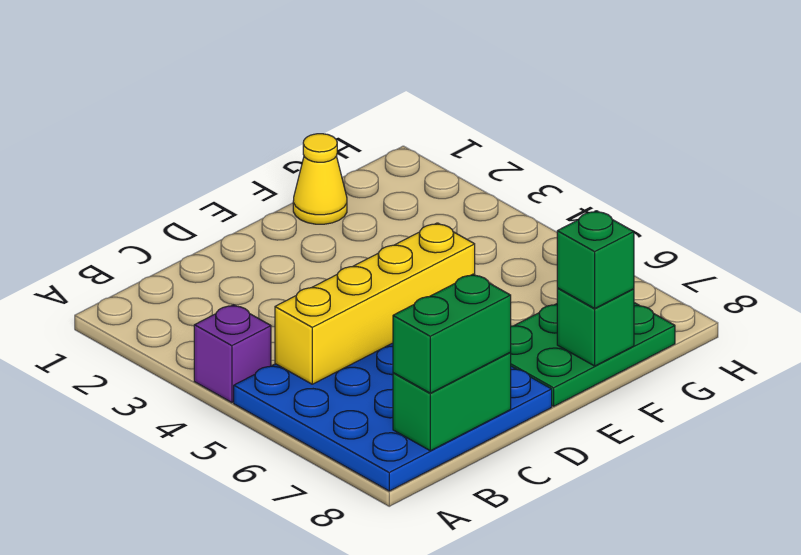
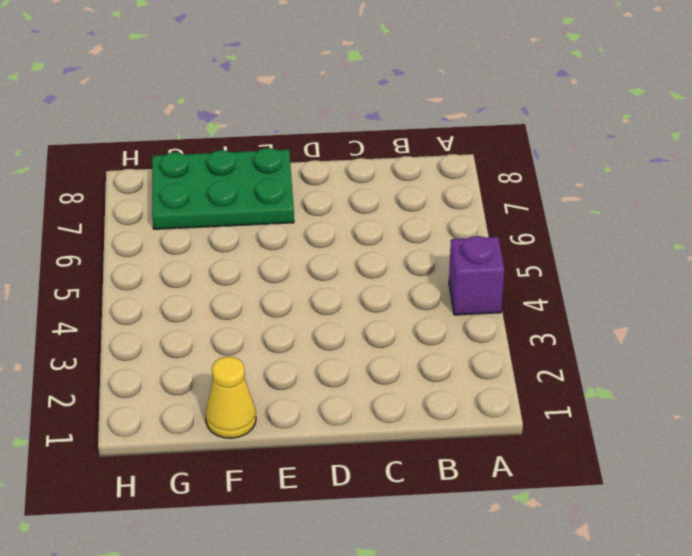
none -> blue 4x4 plate [234,343,552,491]
none -> yellow 1x4 brick [275,223,475,384]

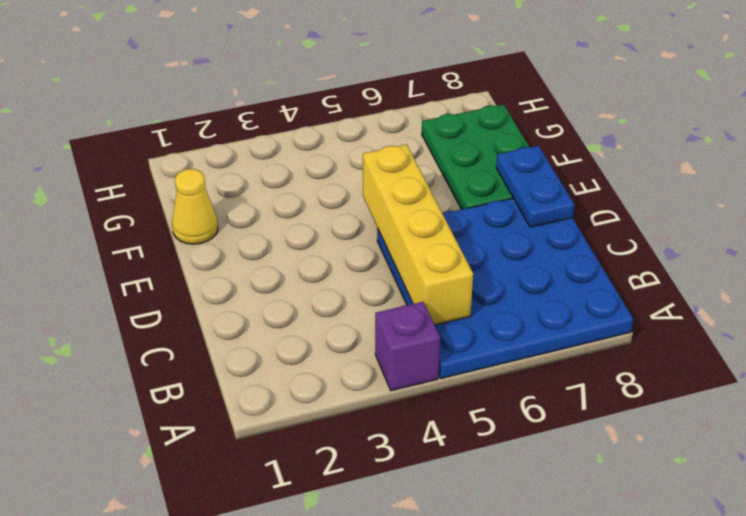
blue 1x2 plate [496,146,574,227] -> none
none -> green 1x2 brick [393,353,511,451]
none -> green 1x1 brick [557,288,634,366]

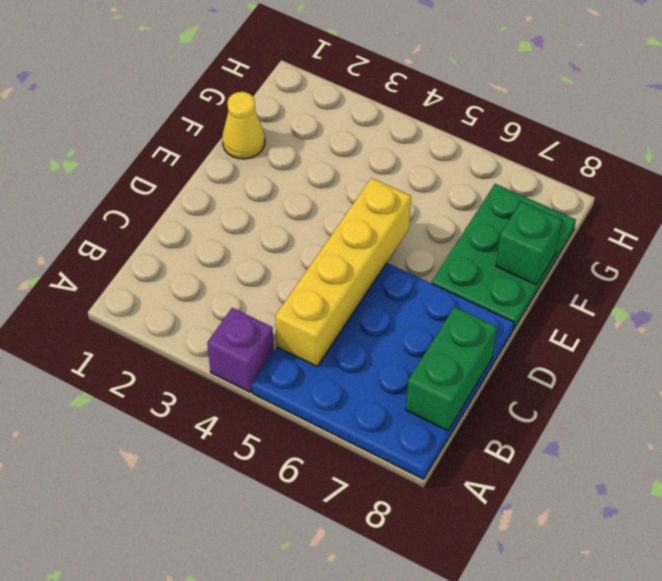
none -> green 1x2 brick [393,274,511,393]
none -> green 1x1 brick [557,211,634,308]

